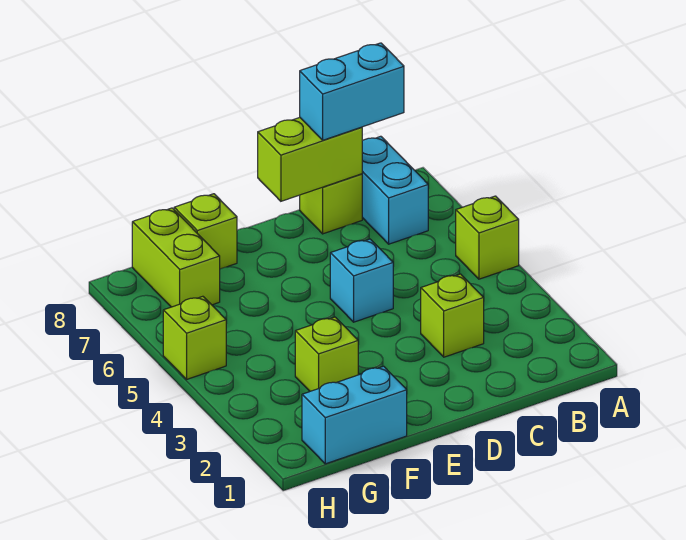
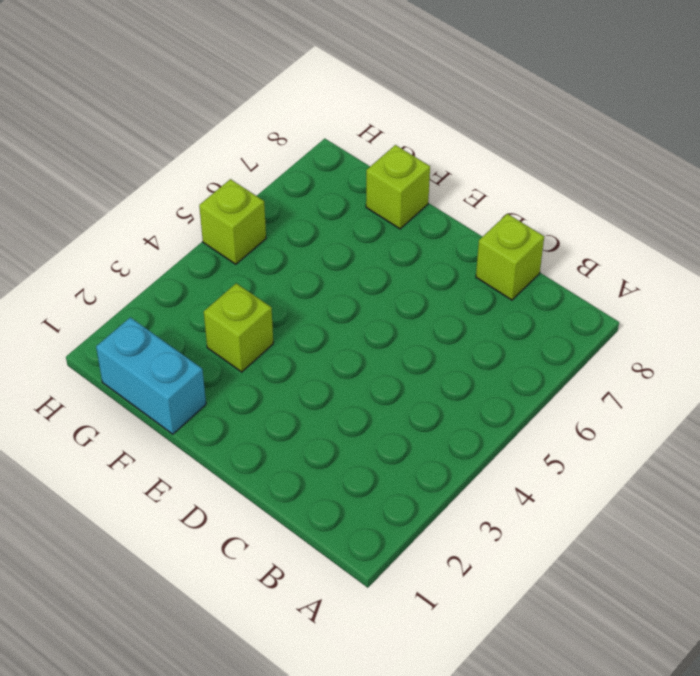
none -> lime 1x1 brick [456,196,519,279]
none -> cyan 1x2 brick [362,136,428,244]
none -> lime 1x1 brick [421,274,484,357]

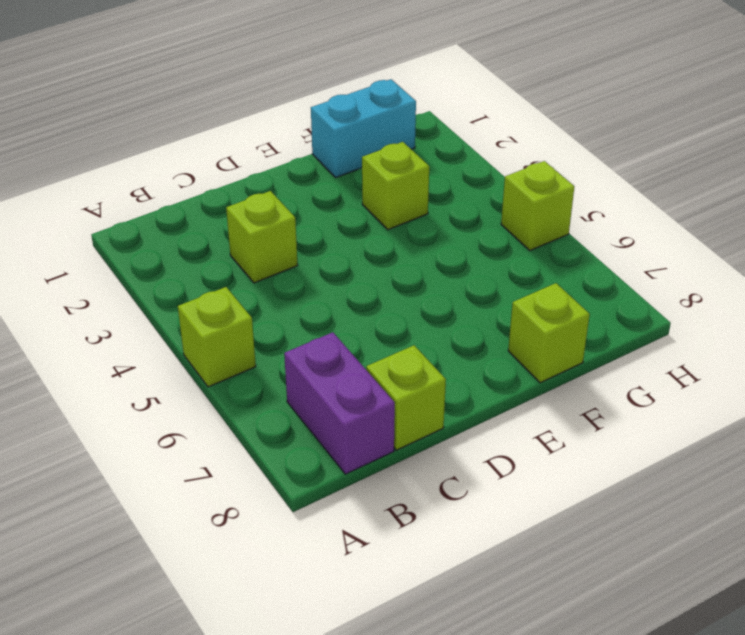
purple 1x2 brick [284,332,395,474] -> cyan 1x2 brick [362,136,428,244]
none -> cyan 1x1 brick [330,239,393,322]
none -> lime 1x2 brick [132,208,220,307]
none -> lime 1x2 brick [258,117,362,201]

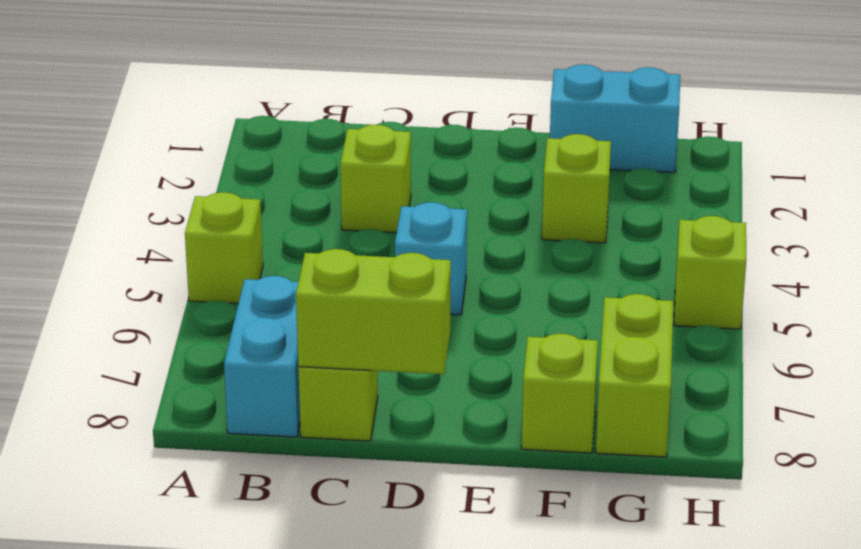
none -> cyan 1x2 brick [300,43,404,140]

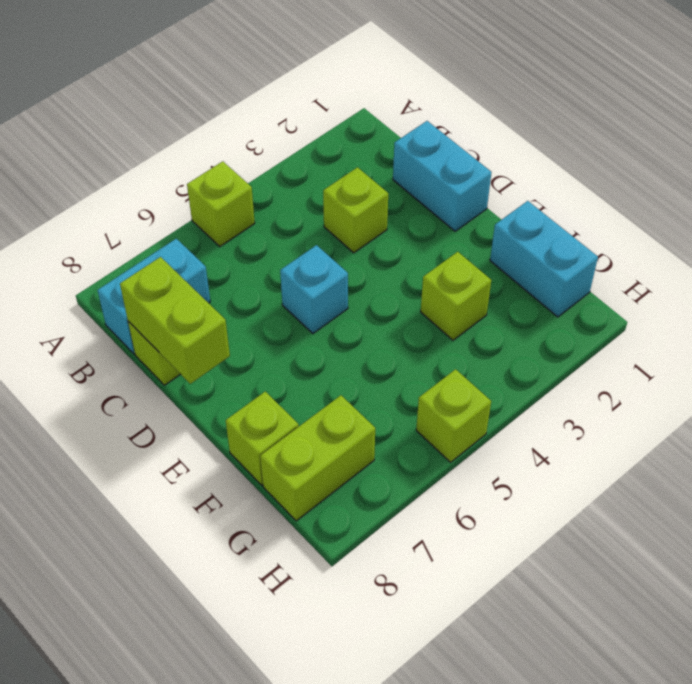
cyan 1x2 brick [393,121,492,231] -> cyan 1x2 brick moved to [300,43,404,140]

